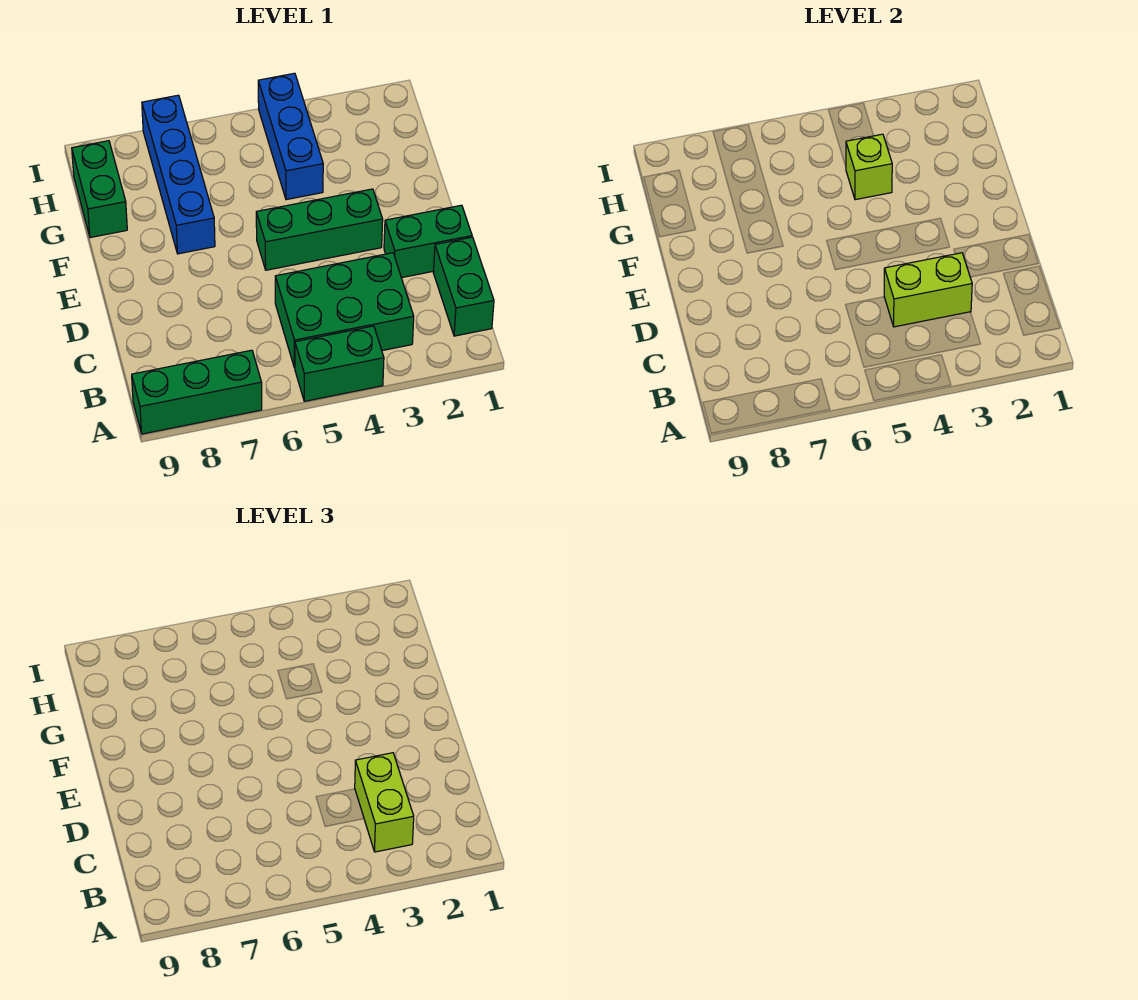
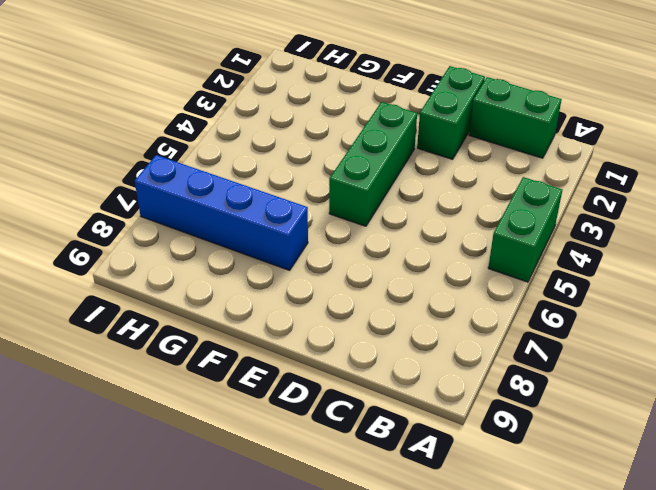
none -> green 1x3 brick [132,350,262,434]
none -> green 2x3 brick [275,253,414,368]
none -> blue 1x3 brick [258,73,323,200]

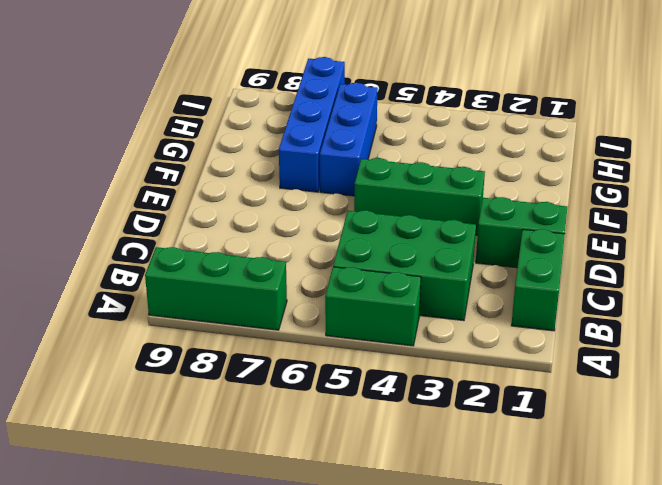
blue 1x3 brick [320,83,378,196] -> blue 1x3 brick moved to [258,73,323,200]
none -> green 1x2 brick [72,141,127,238]
none -> lime 1x2 brick [884,253,972,327]
none -> lime 1x1 brick [846,134,892,200]

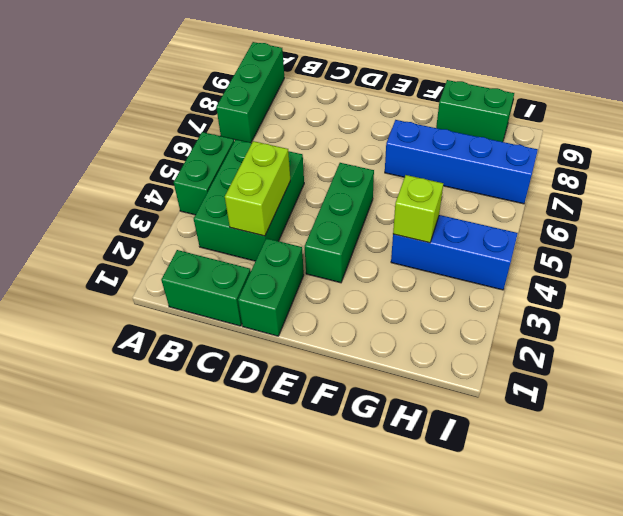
none -> lime 1x2 brick [355,753,414,852]

